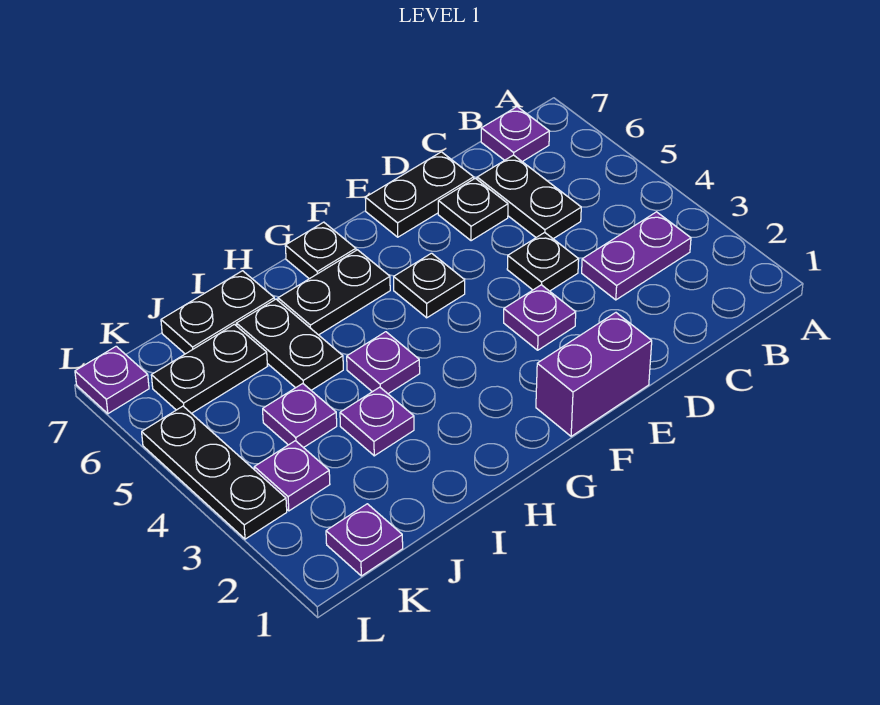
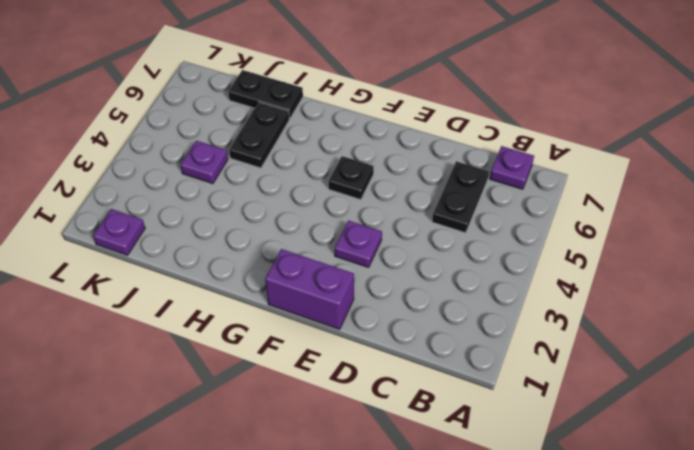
none -> purple 1x2 plate [582,212,691,300]
none -> black 1x1 plate [507,232,579,291]
none -> black 1x1 plate [438,178,508,241]

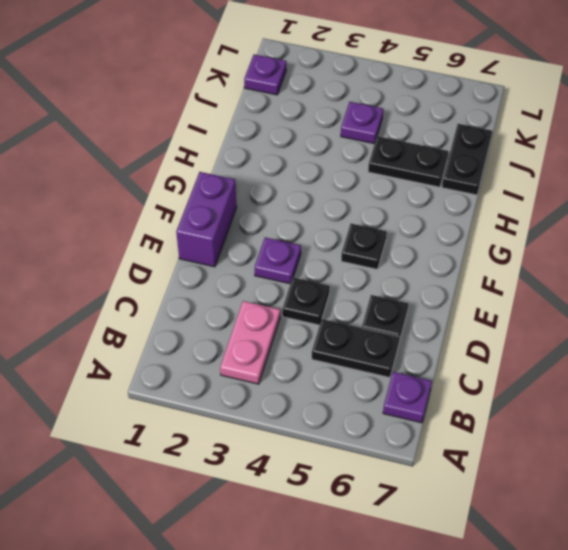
pink 1x2 plate [220,301,280,384] -> purple 1x2 plate [582,212,691,300]
none -> black 1x2 plate [365,152,474,237]
none -> black 1x2 plate [278,250,390,335]
none -> black 1x1 plate [285,222,356,279]

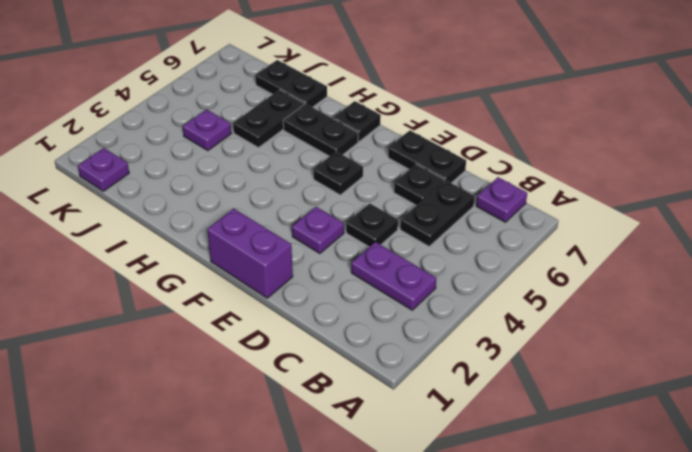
none -> purple 1x1 plate [347,332,420,394]
none -> purple 1x1 plate [340,387,414,456]
none -> black 1x2 plate [151,324,267,413]

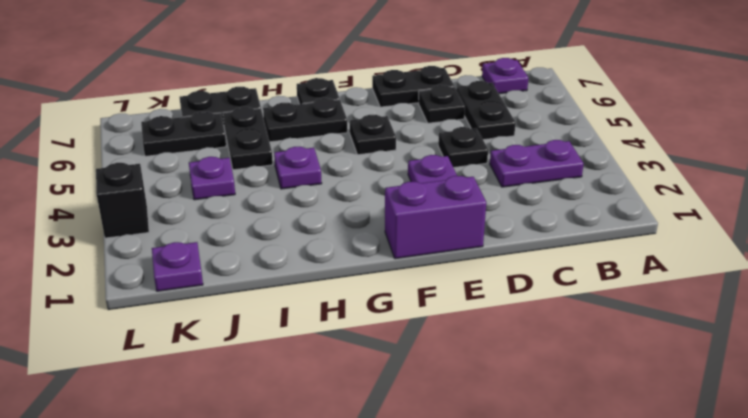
black 1x1 brick [96,163,149,238] -> black 1x3 plate [142,406,287,539]
none -> purple 1x1 plate [340,387,414,456]
none -> purple 1x1 plate [254,441,330,511]
none -> purple 1x1 plate [75,346,149,414]

